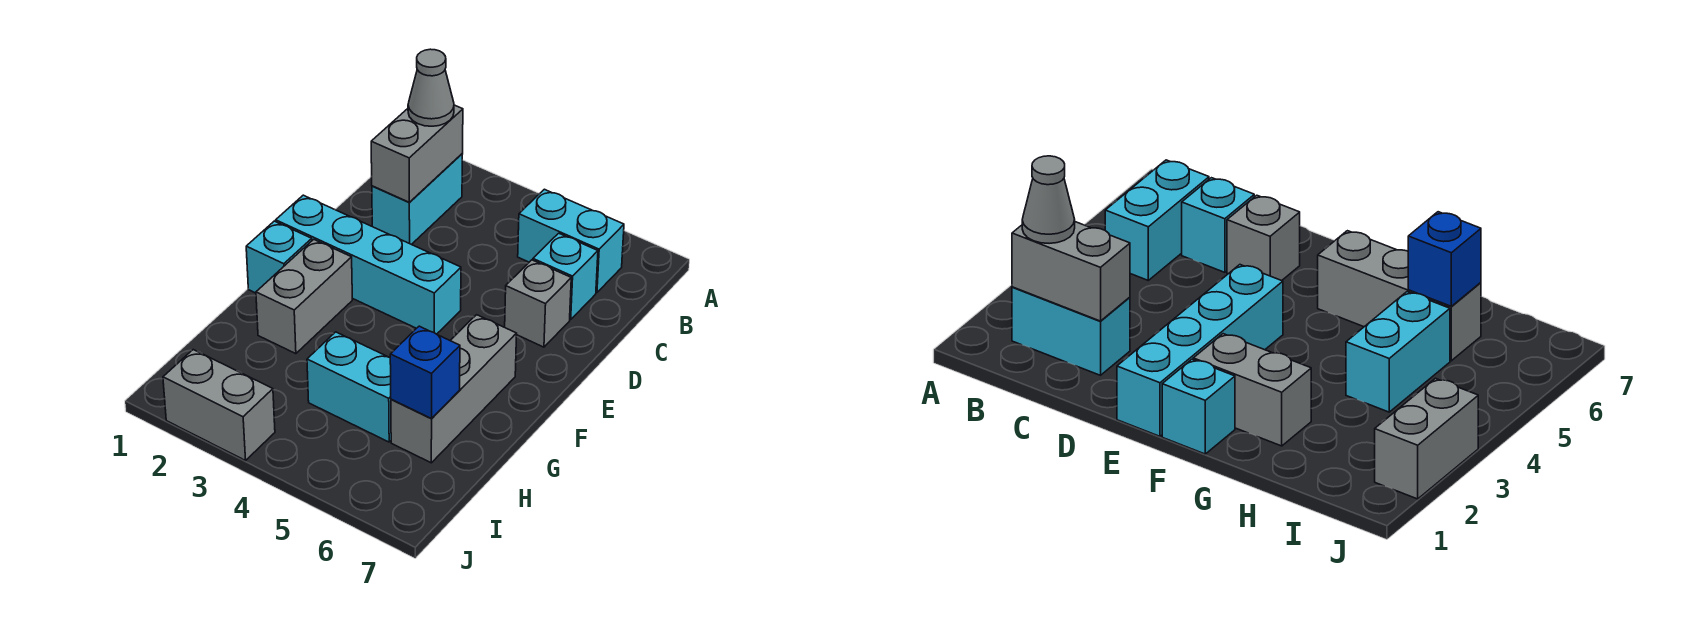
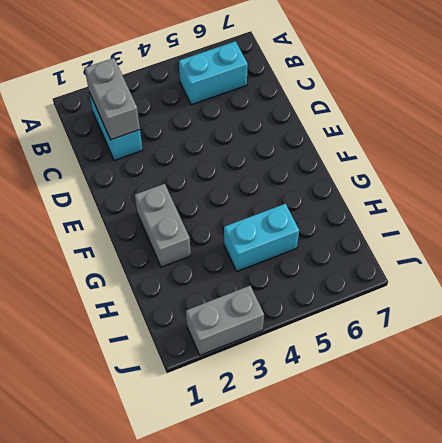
none -> cyan 1x1 brick [533,233,598,320]
none -> grey 1x1 brick [505,260,571,347]
none -> cyan 1x4 brick [276,195,461,334]

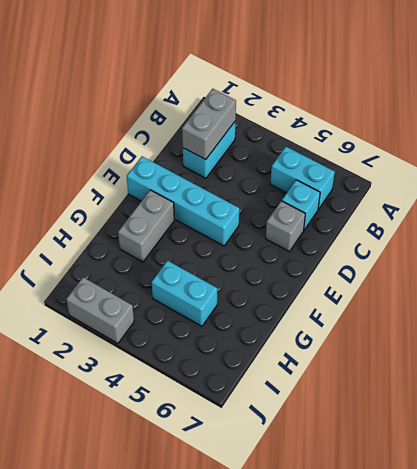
none -> cyan 1x1 brick [246,221,312,293]
none -> grey 1x3 brick [391,315,517,463]
none -> blue 1x1 brick [390,326,460,419]

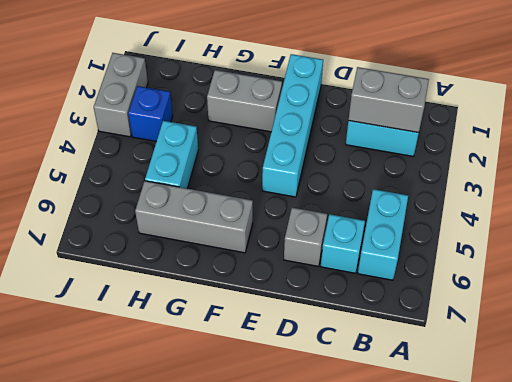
blue 1x1 brick [128,86,173,141] -> blue 1x1 brick moved to [390,326,460,419]
none -> cyan 1x1 brick [246,221,312,293]
none -> grey 1x1 cone [408,49,454,126]

